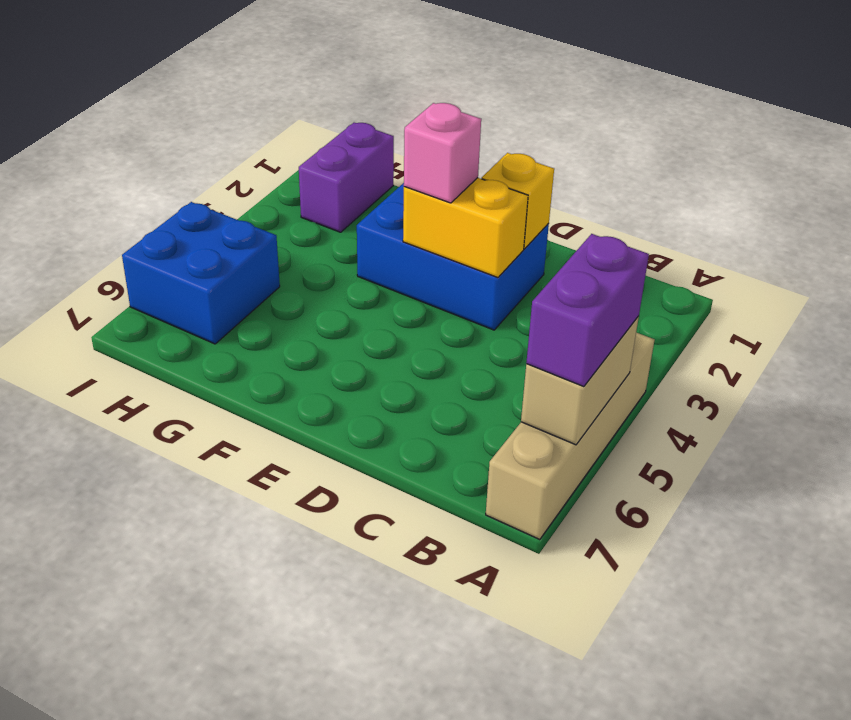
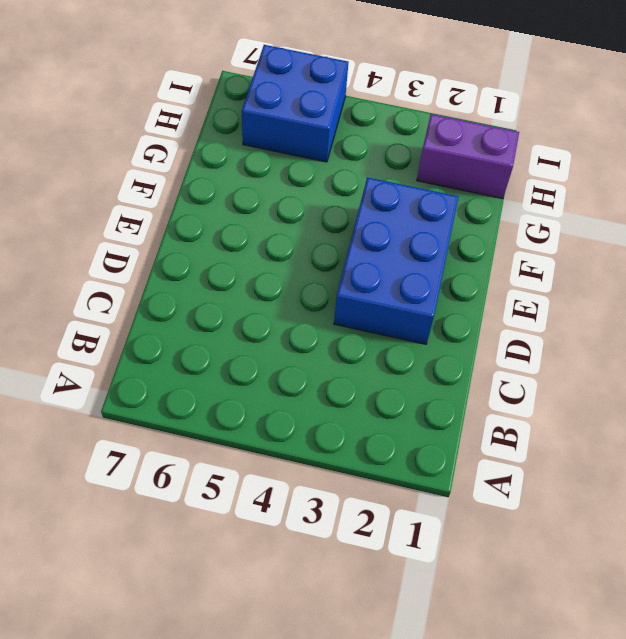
none -> tan 1x4 brick [486,333,655,540]
none -> tan 1x2 brick [521,316,639,445]

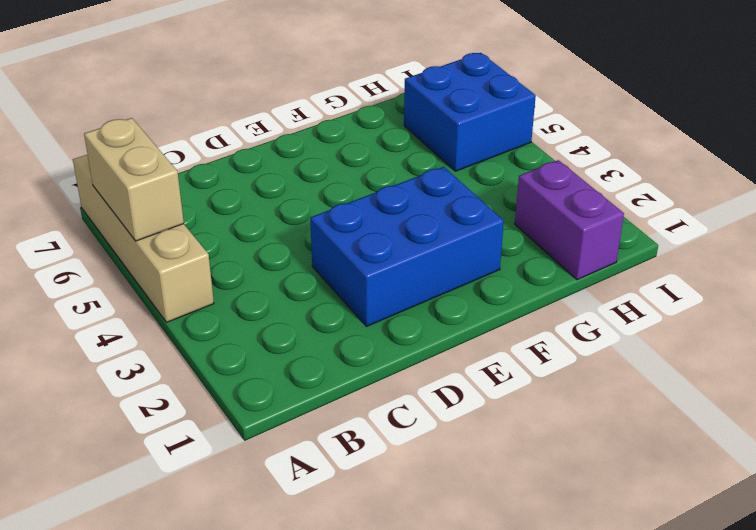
none -> yellow 1x1 brick [482,153,554,249]
none -> yellow 1x2 brick [403,178,528,278]

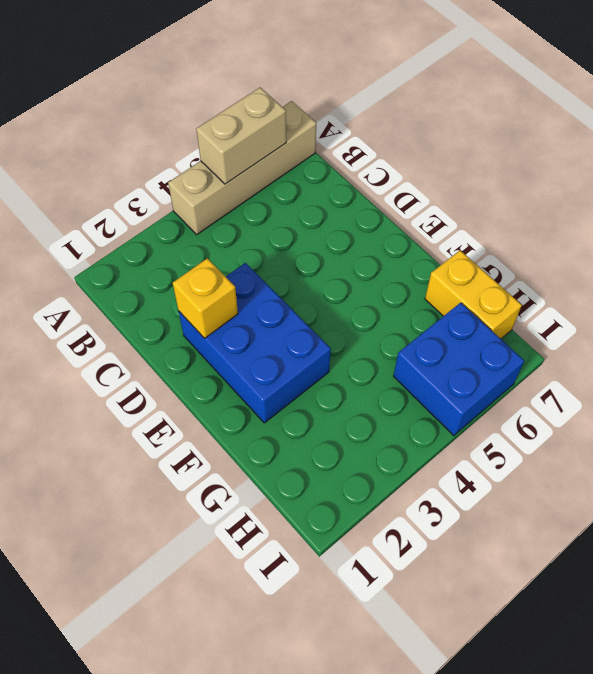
yellow 1x2 brick [425,250,522,339] -> yellow 1x2 brick moved to [403,178,528,278]
none -> purple 1x2 brick [299,123,394,232]
none -> purple 1x2 brick [526,234,649,387]

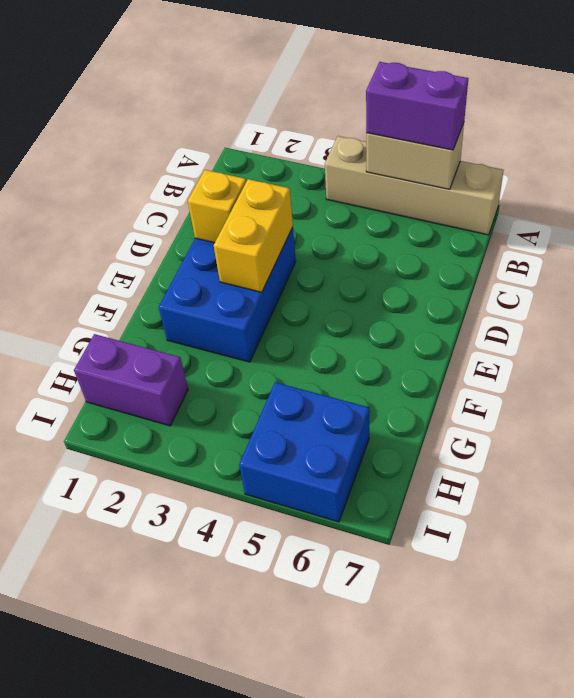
none -> pink 1x1 brick [404,103,481,203]

